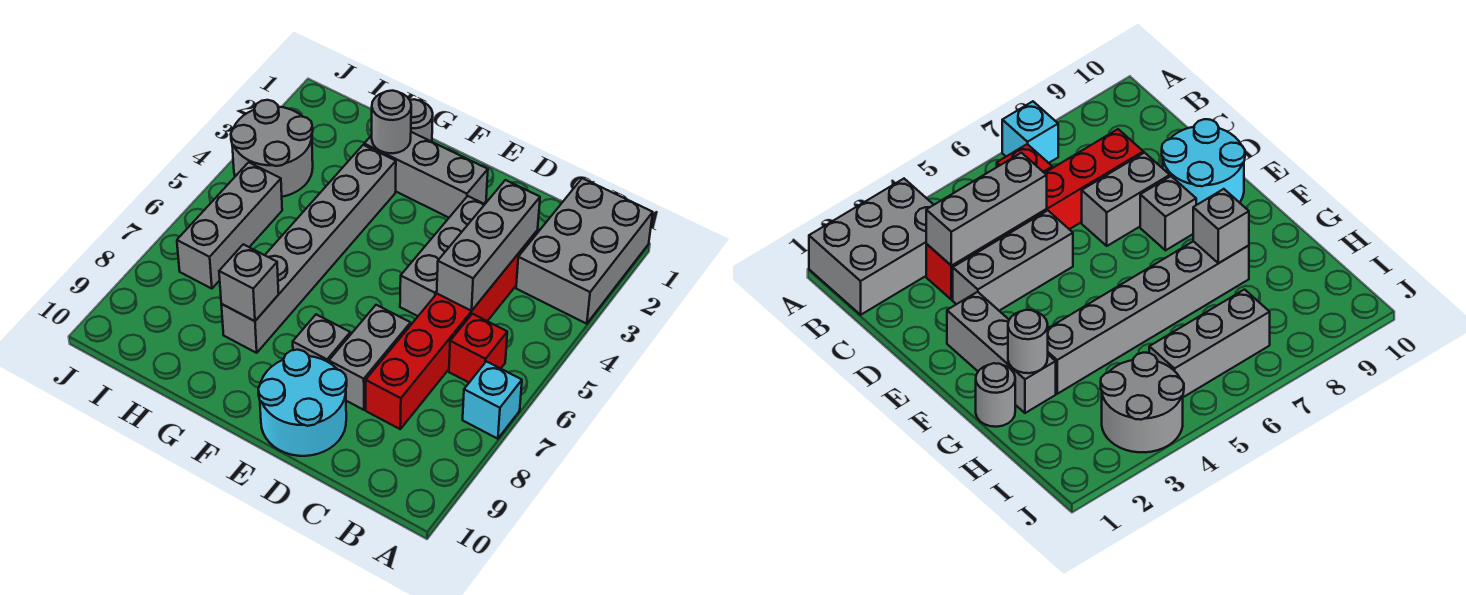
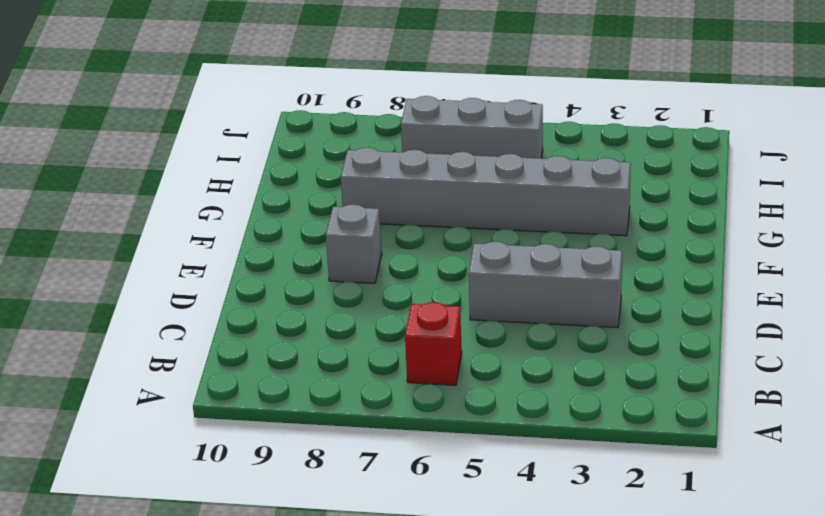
none -> grey 2x3 brick [516,178,653,324]
none -> cyan 1x1 brick [463,361,522,439]
none -> red 1x6 brick [366,230,538,429]

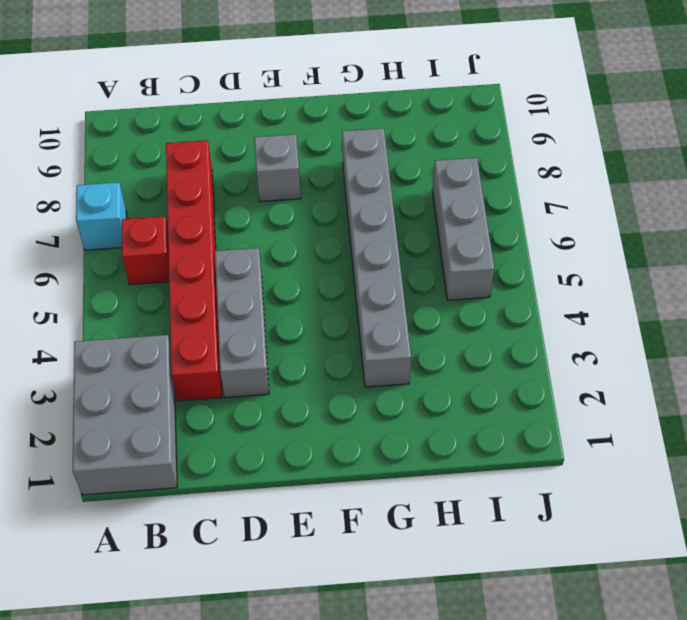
none -> grey 1x2 brick [329,305,411,410]
none -> cyan 2x2 round brick [258,350,347,456]
none -> grey 1x3 brick [364,132,488,218]

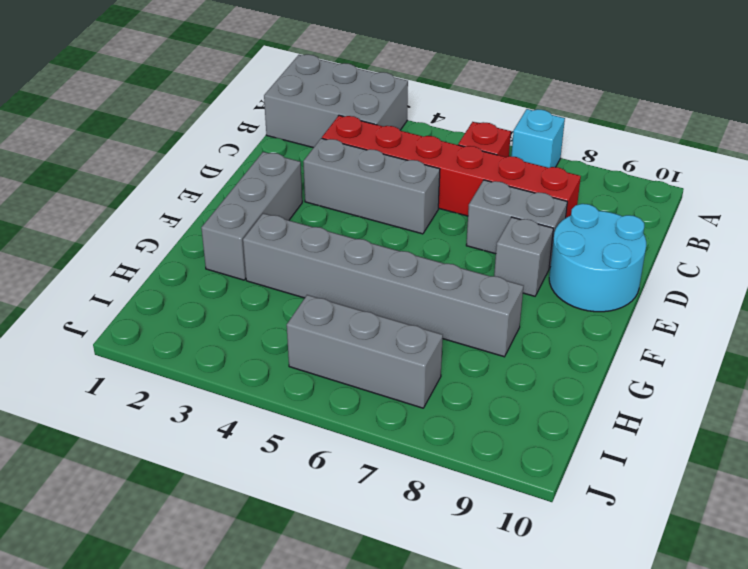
none -> grey 1x1 round brick [410,99,433,142]
none -> grey 2x2 round brick [231,100,313,197]
none -> grey 1x3 brick [437,180,540,311]

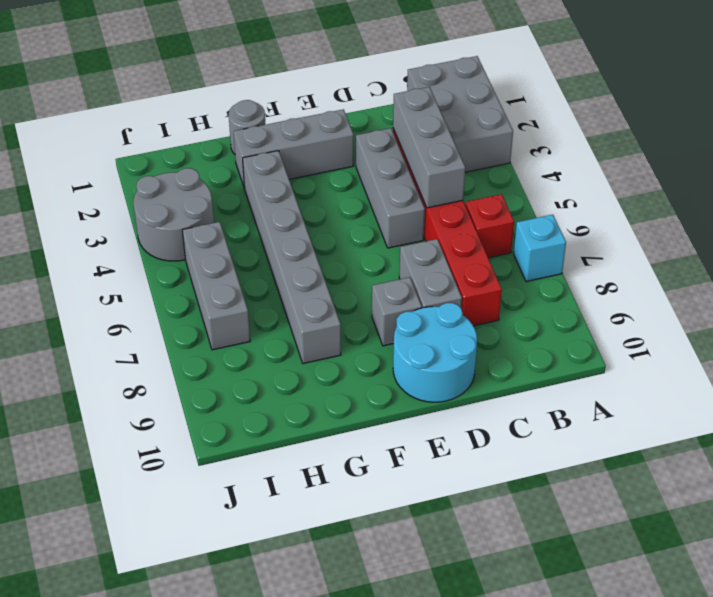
none -> grey 1x1 round brick [372,91,411,153]
none -> grey 1x1 brick [219,244,279,321]

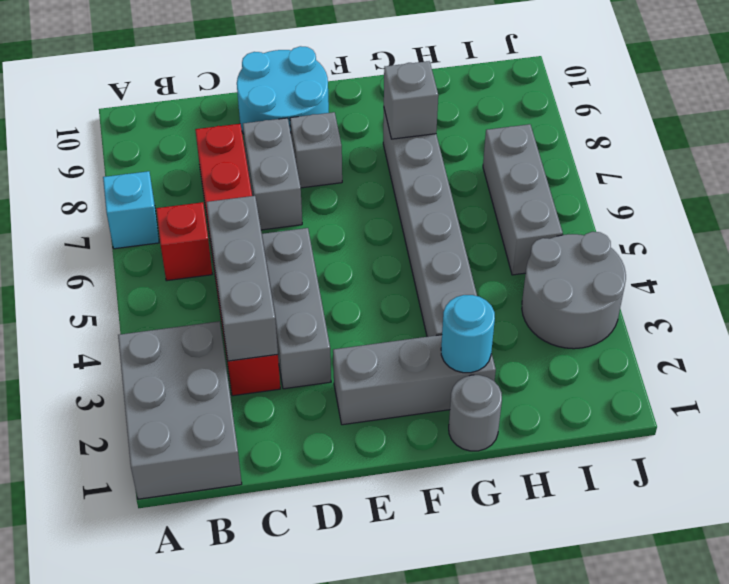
cyan 1x1 round brick [441,295,495,373] -> grey 1x1 round brick [372,91,411,153]

